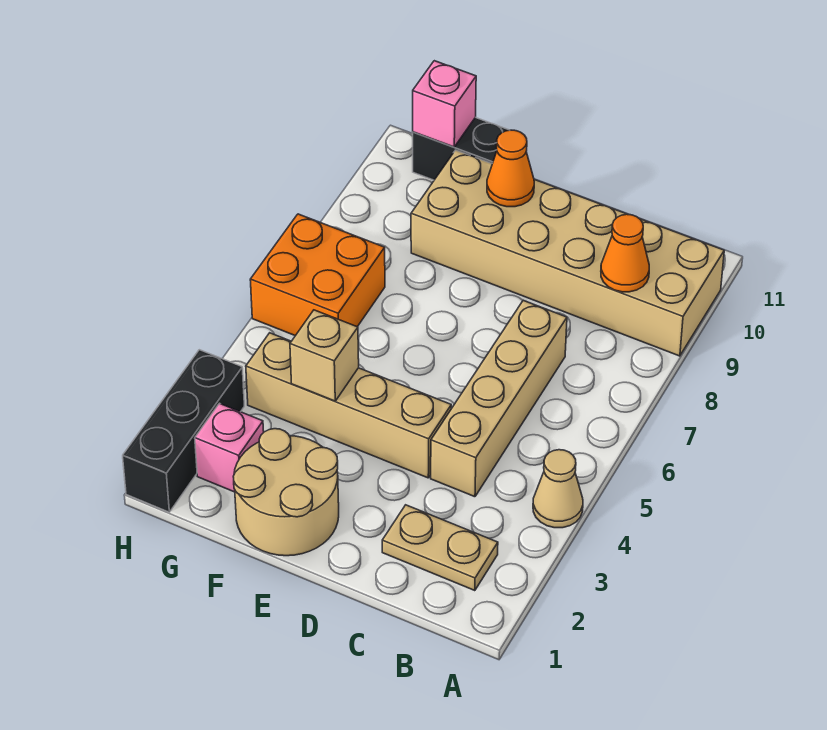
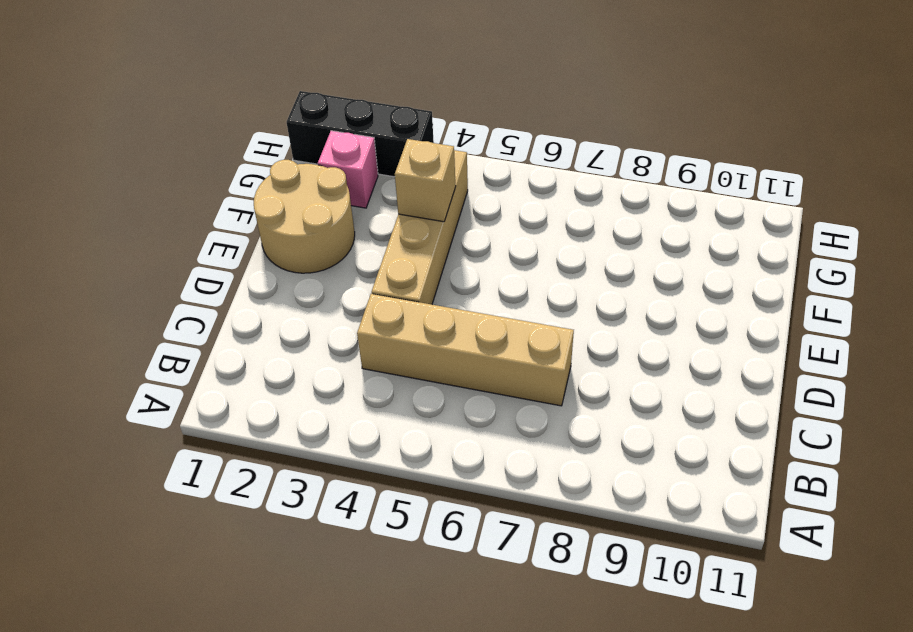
none -> tan 1x1 cone [533,450,583,528]
none -> tan 2x6 brick [411,150,724,356]
none -> tan 1x2 plate [382,505,498,591]

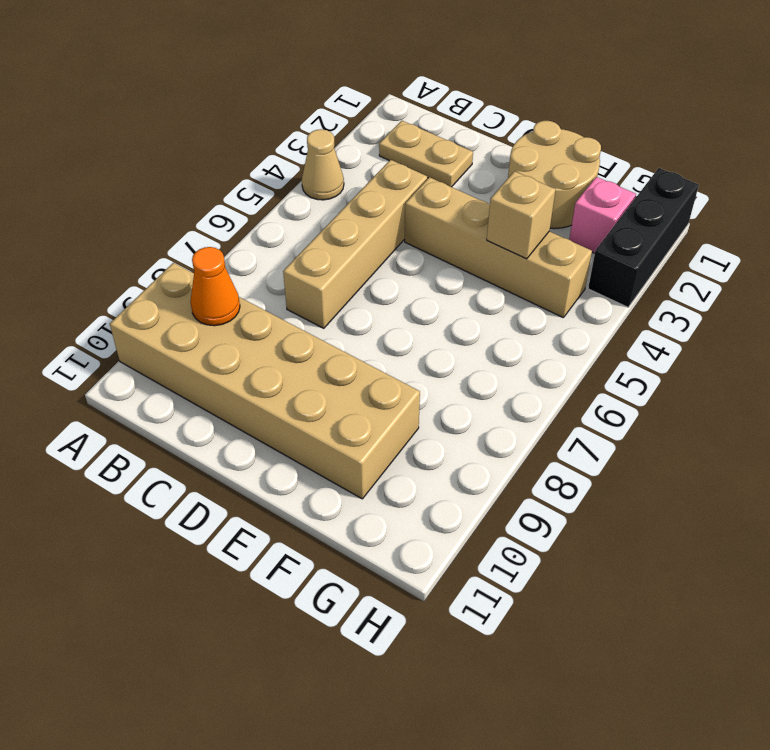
none -> black 1x2 brick [413,117,509,180]
none -> orange 2x2 brick [250,214,385,336]
none -> orange 1x1 cone [487,130,534,207]

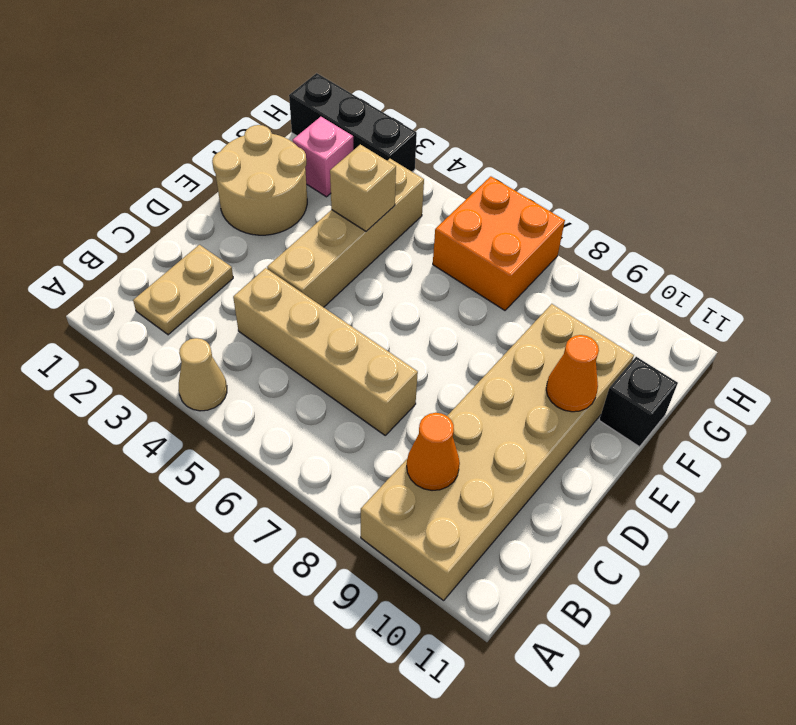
black 1x1 brick [599,357,678,447] -> black 1x2 brick [413,117,509,180]
none -> pink 1x1 brick [413,61,476,147]

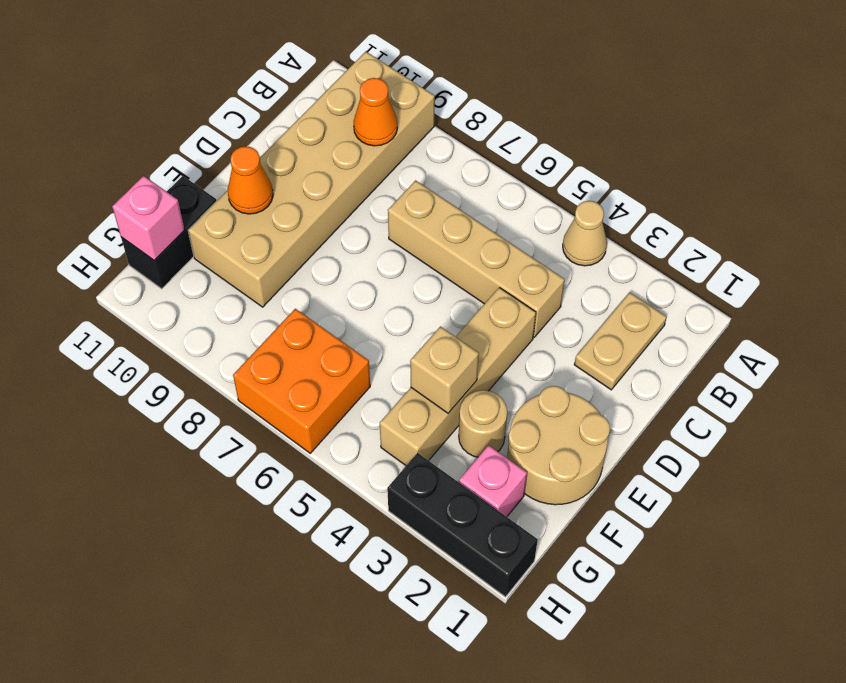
tan 1x1 round brick [459,390,507,457] -> none

